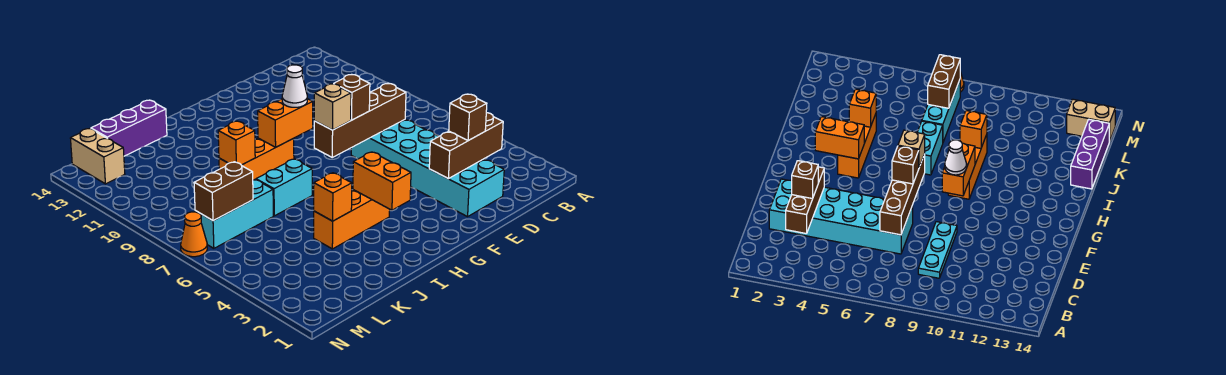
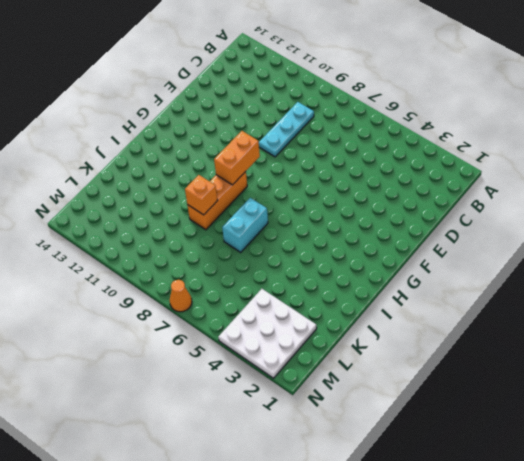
white 3x3 plate [218,289,317,378] -> none
none -> cyan 2x6 brick [351,120,504,217]
none -> orange 1x3 brick [314,190,390,249]
none -> purple 1x3 brick [91,100,167,156]

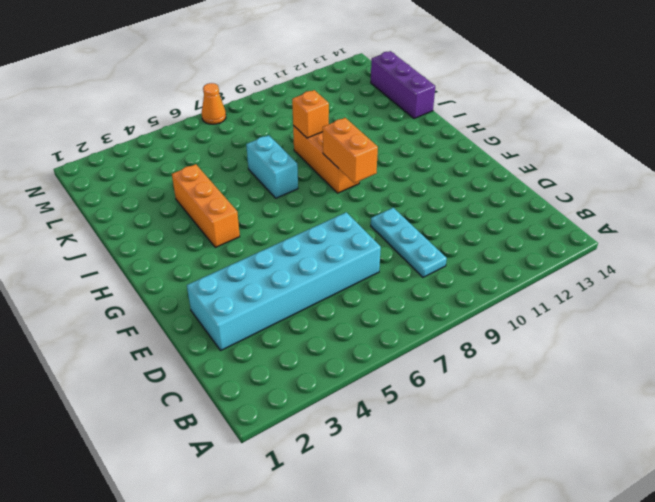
none -> cyan 1x3 brick [195,179,273,248]
none -> tan 1x2 brick [70,129,125,184]
none -> brown 1x3 brick [429,113,503,179]

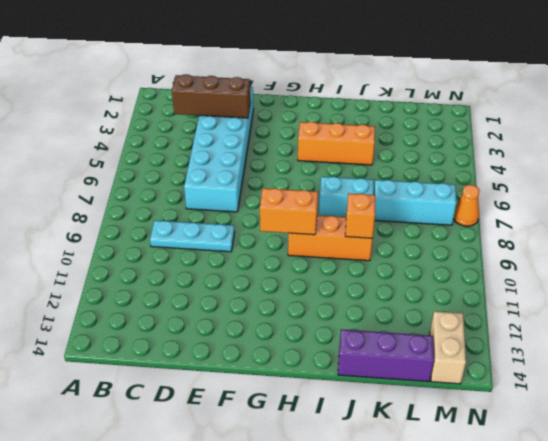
none -> brown 1x4 brick [314,84,406,157]
none -> orange 1x2 brick [353,152,411,210]
none -> orange 1x1 brick [314,173,352,221]

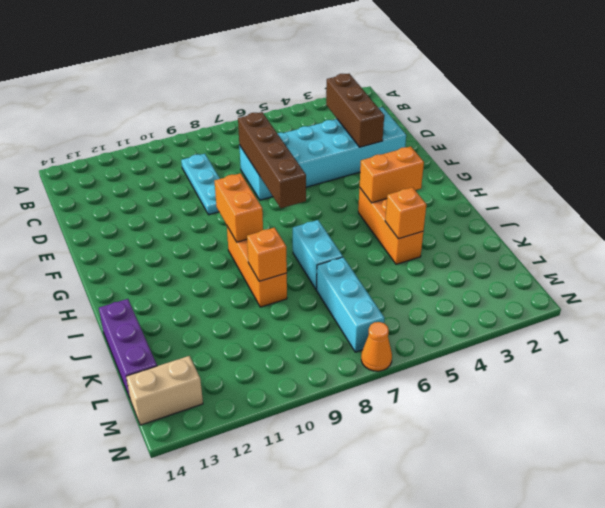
none -> brown 1x2 brick [194,162,253,221]
none -> brown 1x1 brick [449,94,487,141]
none -> brown 1x1 brick [334,75,370,120]

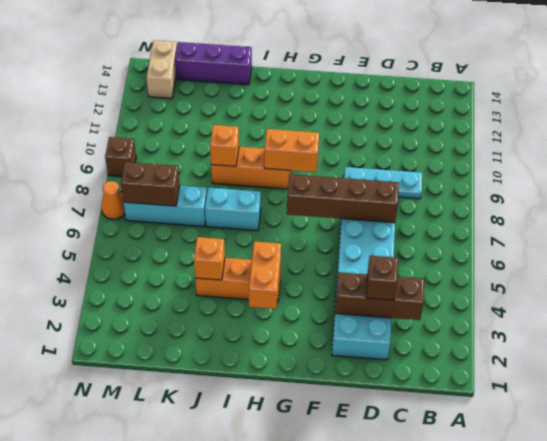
brown 1x1 brick [105,137,136,177] -> brown 1x1 brick moved to [334,75,370,120]
none -> tan 1x1 brick [314,84,351,130]
none -> white 1x1 cone [282,65,307,107]

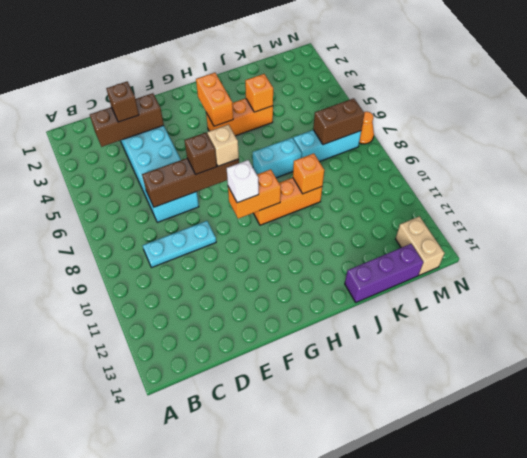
white 1x1 brick [227,160,259,203] -> white 1x1 cone [282,65,307,107]

